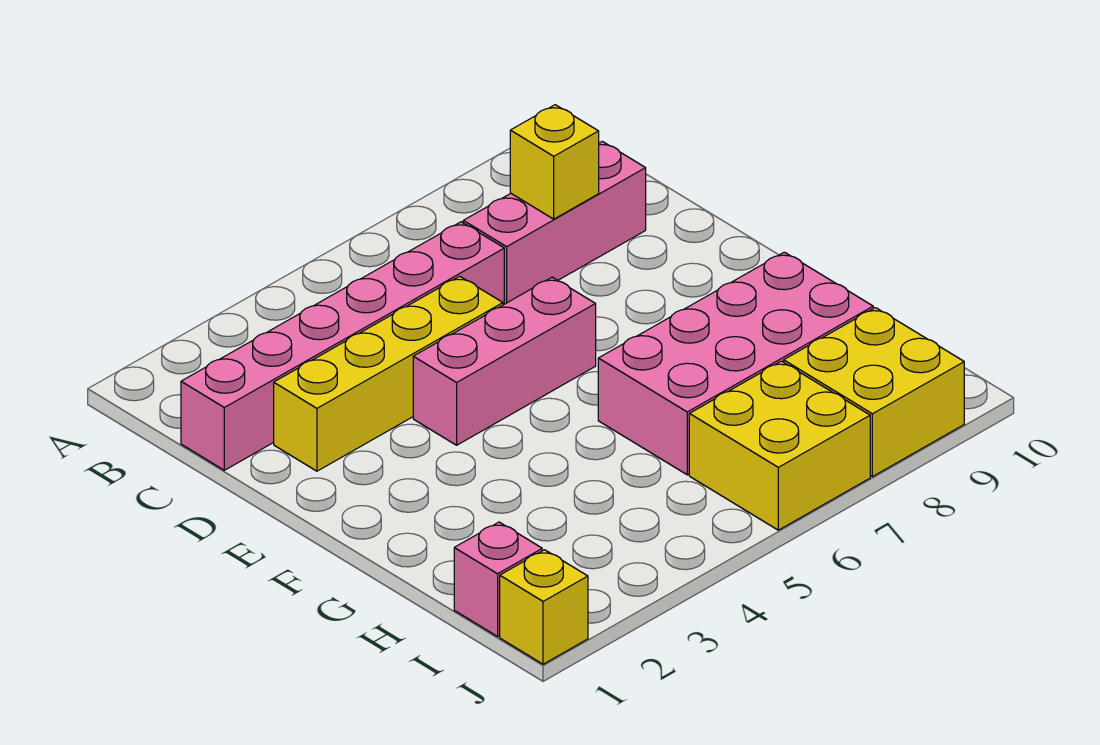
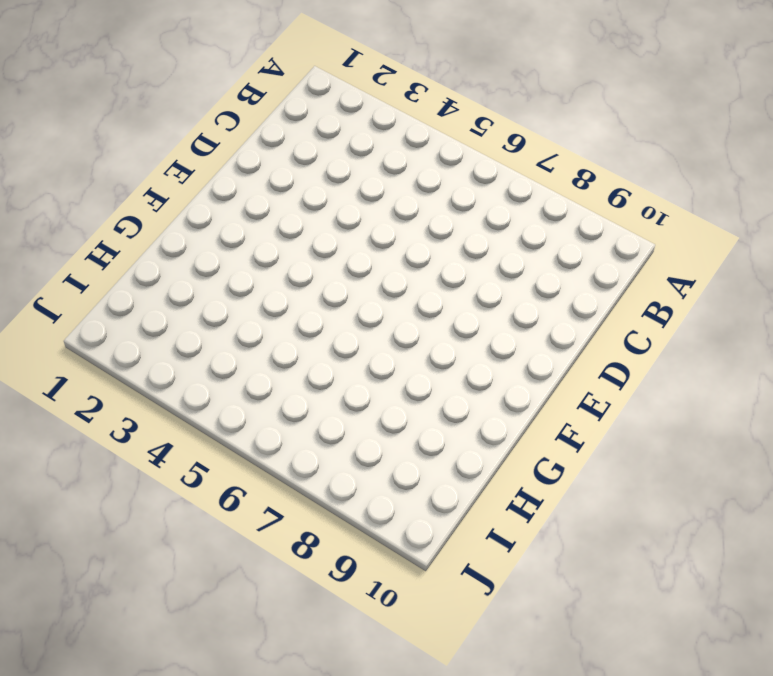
none -> pink 1x6 brick [181,222,504,470]
none -> pink 1x3 brick [463,141,646,304]

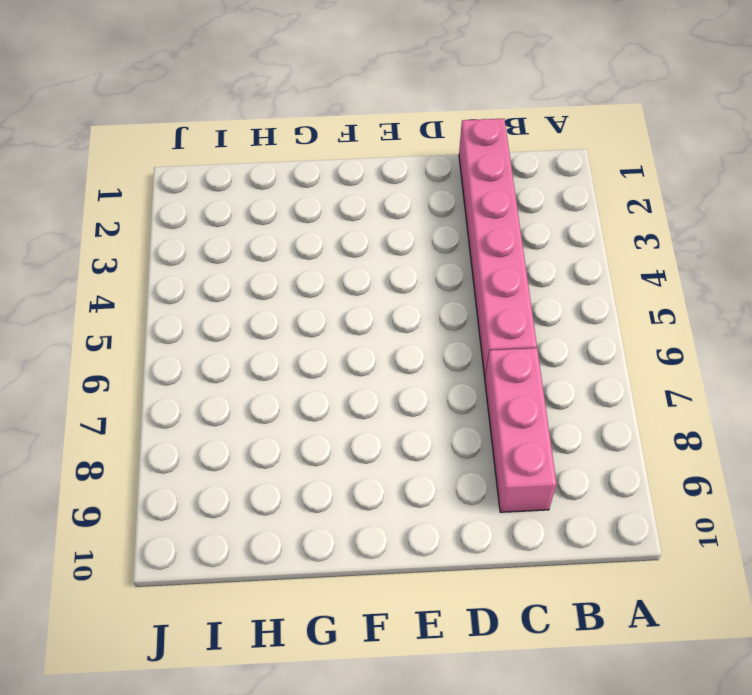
none -> yellow 1x4 brick [274,276,503,471]
none -> pink 1x3 brick [413,277,596,445]

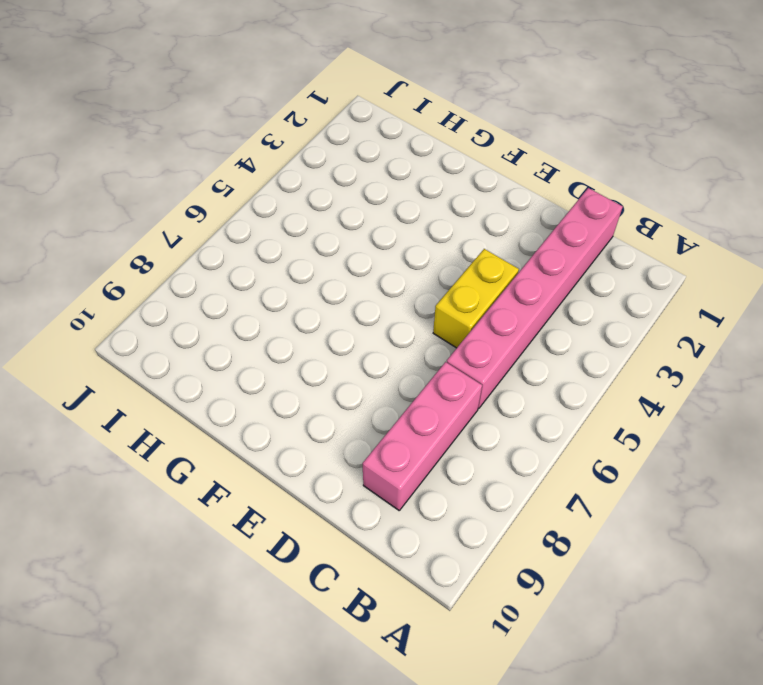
yellow 1x2 brick [433,249,519,348] -> yellow 1x4 brick [274,276,503,471]
none -> pink 1x3 brick [413,277,596,445]
none -> pink 2x4 brick [598,252,873,475]

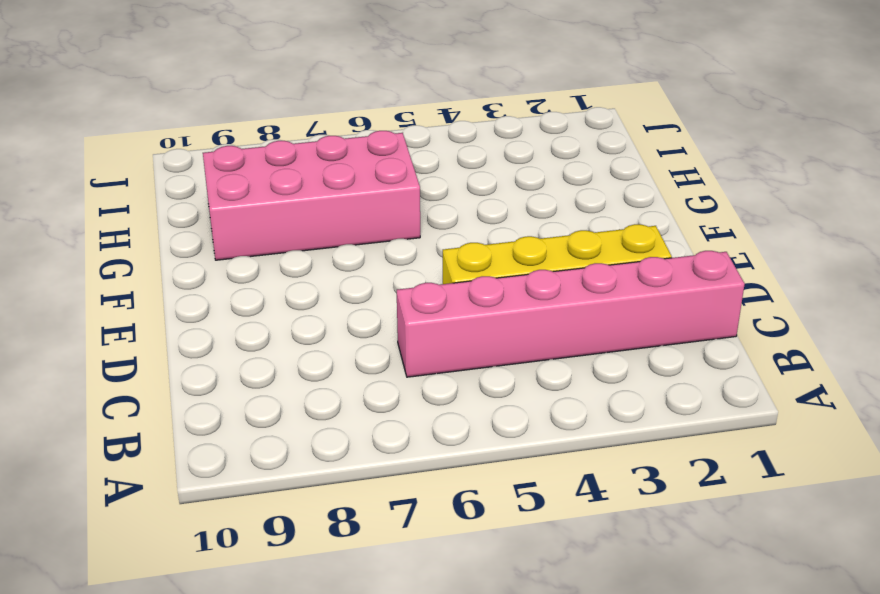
none -> pink 1x3 brick [463,141,646,304]
none -> pink 1x3 brick [413,277,596,445]

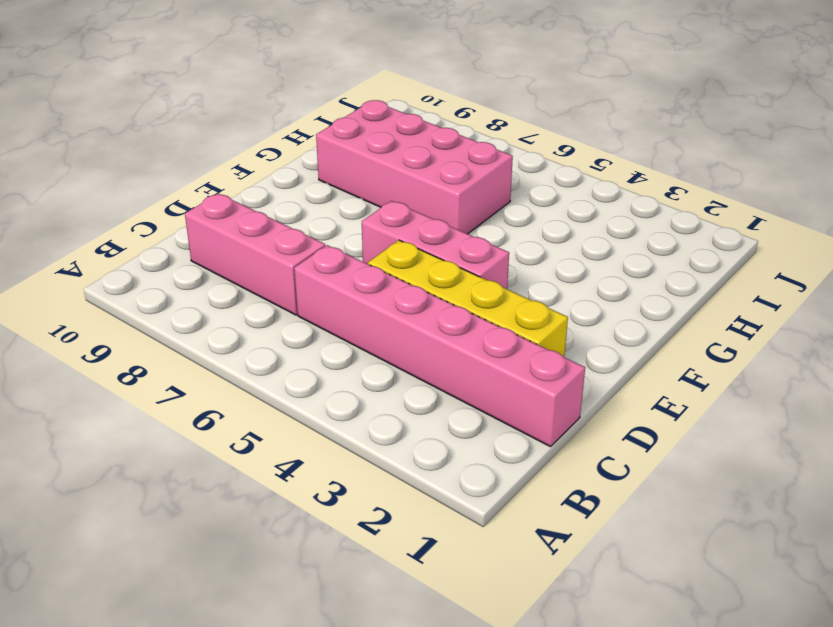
none -> pink 1x1 brick [454,522,542,636]
none -> yellow 2x2 brick [689,361,870,530]

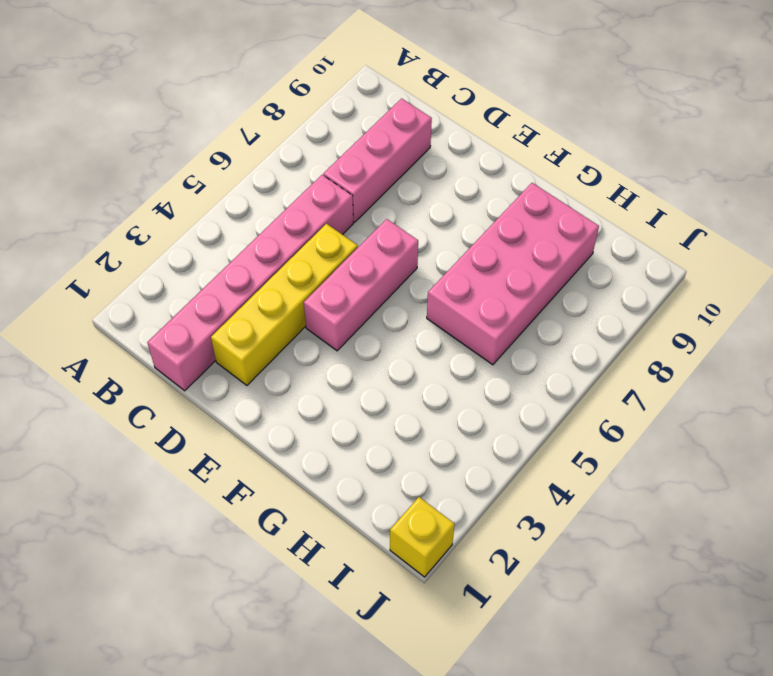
none -> pink 1x1 brick [454,522,542,636]
none -> yellow 2x2 brick [689,361,870,530]

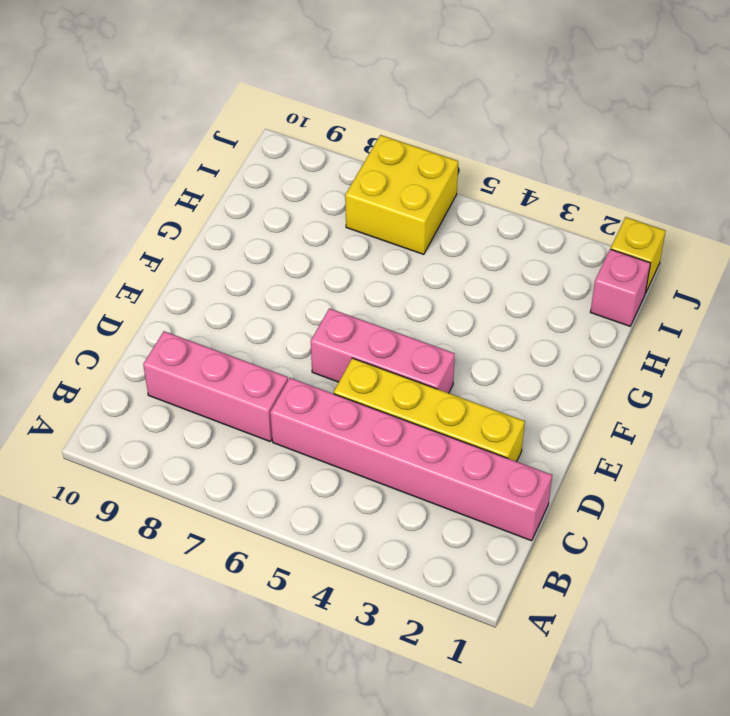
none -> pink 2x4 brick [598,252,873,475]
none -> yellow 2x2 brick [784,308,964,477]

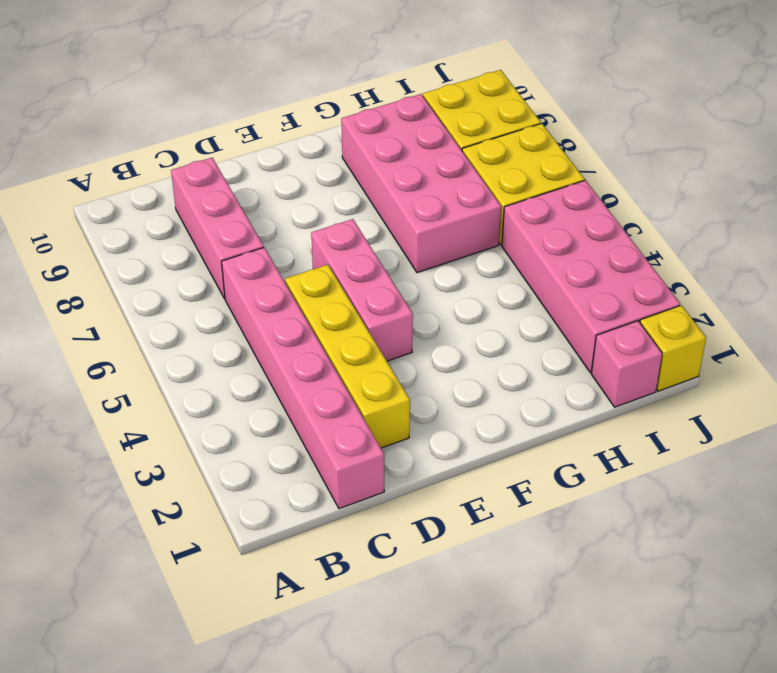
pink 2x4 brick [502,180,680,373] -> none
none -> yellow 1x1 brick [510,105,599,219]

